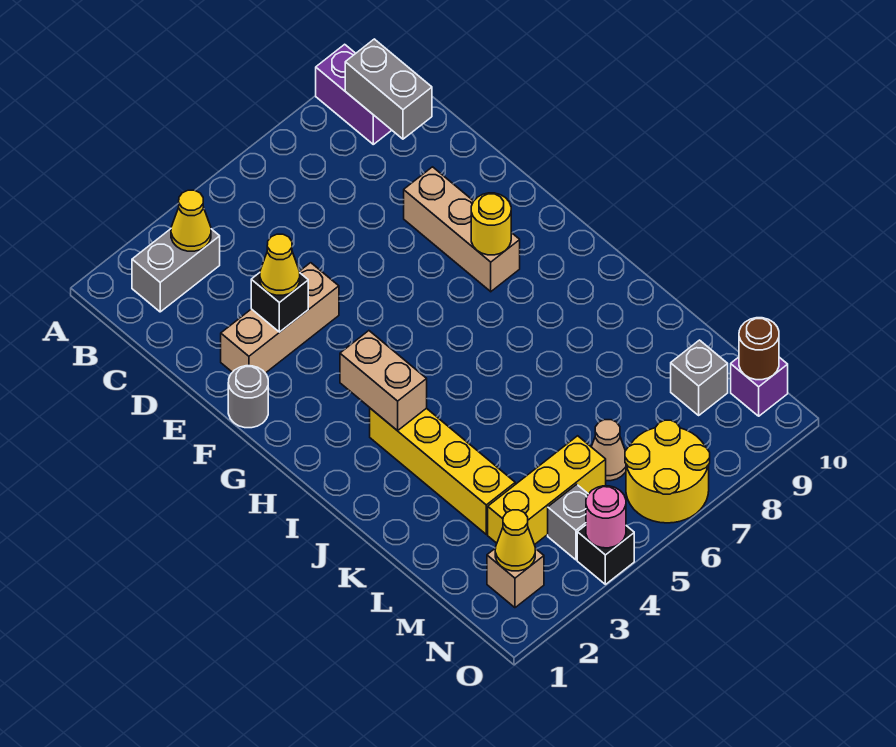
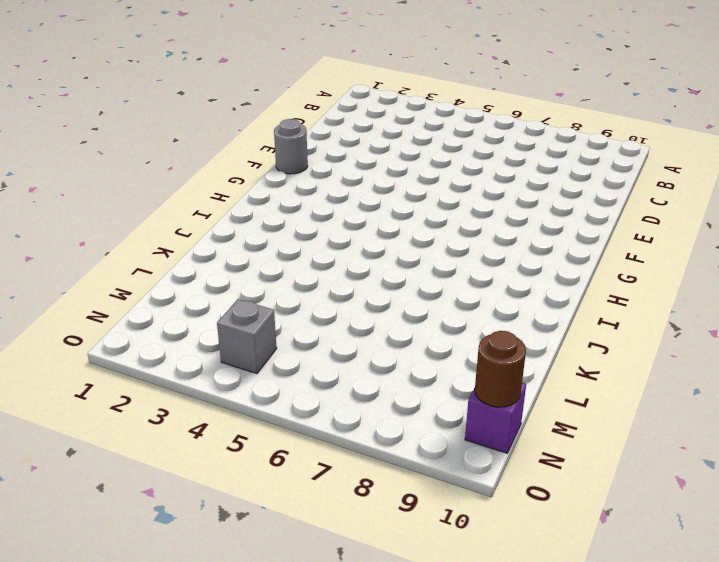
none -> purple 1x2 brick [316,44,392,144]
none -> grey 1x2 brick [132,229,220,312]
none -> tan 1x3 brick [221,263,339,373]

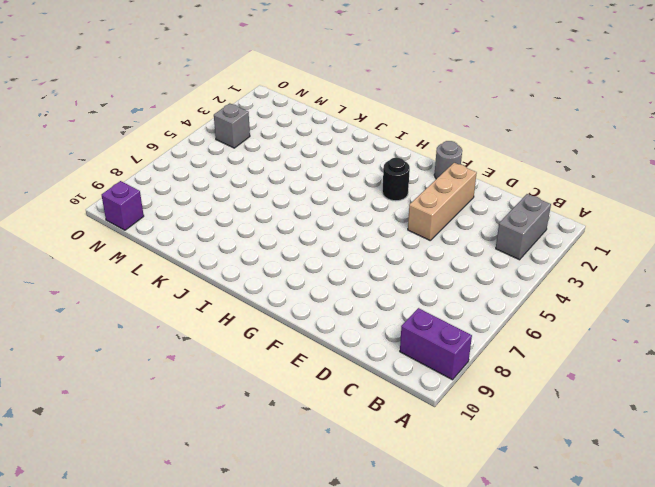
black 1x1 round brick [382,158,410,201] -> none
none -> tan 1x3 brick [404,167,520,292]
none -> yellow 1x4 brick [370,408,515,534]
none -> yellow 1x3 brick [488,436,606,545]

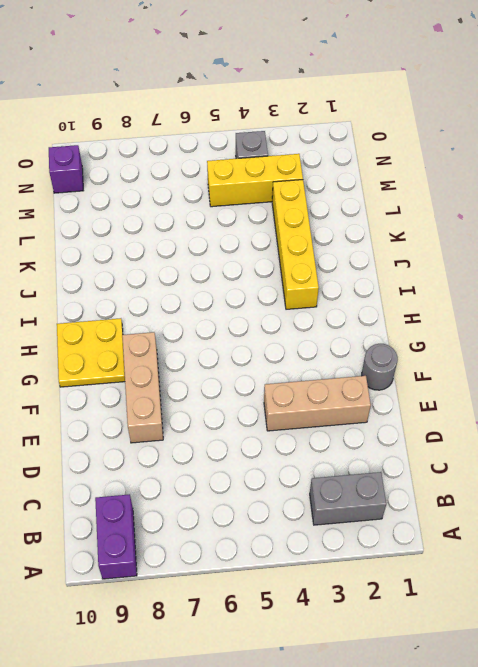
yellow 2x2 plate [57,318,125,387] -> none
none -> tan 1x1 cone [592,420,626,481]
none -> grey 1x1 brick [671,340,728,415]
none -> tan 1x1 brick [487,548,544,608]

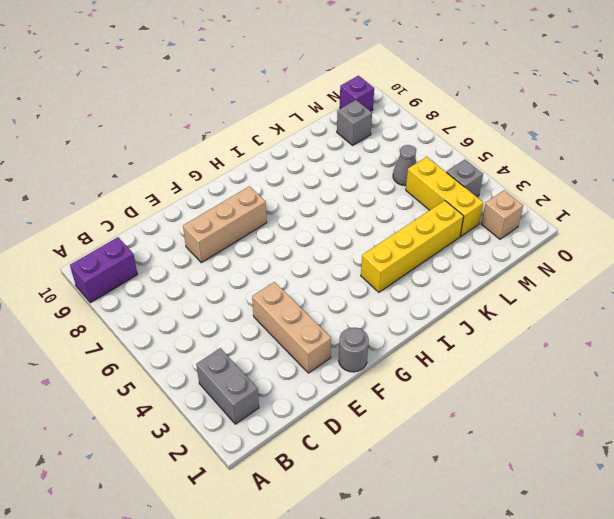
grey 1x1 cone [393,145,416,186] -> tan 1x1 cone [592,420,626,481]
none -> yellow 2x2 round brick [625,420,710,523]
none -> black 1x1 brick [577,525,634,584]
none -> yellow 1x1 cone [171,190,211,251]

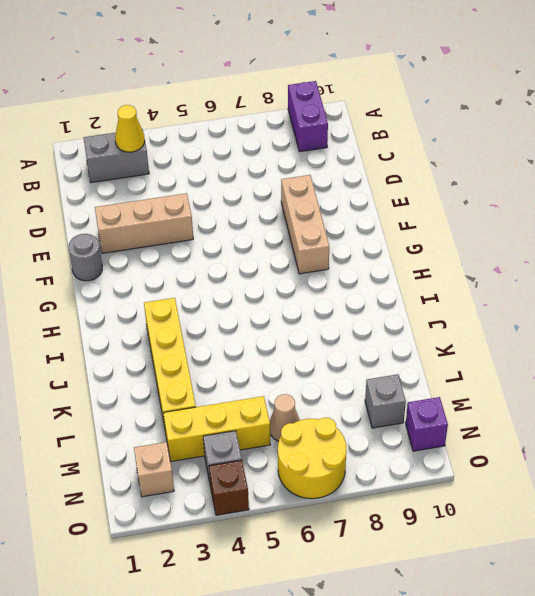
brown 1x1 brick [209,460,249,515] -> black 1x1 brick [577,525,634,584]
none -> grey 1x2 brick [345,39,432,139]
none -> black 1x1 brick [251,273,308,332]
none -> yellow 1x1 round brick [471,193,511,255]

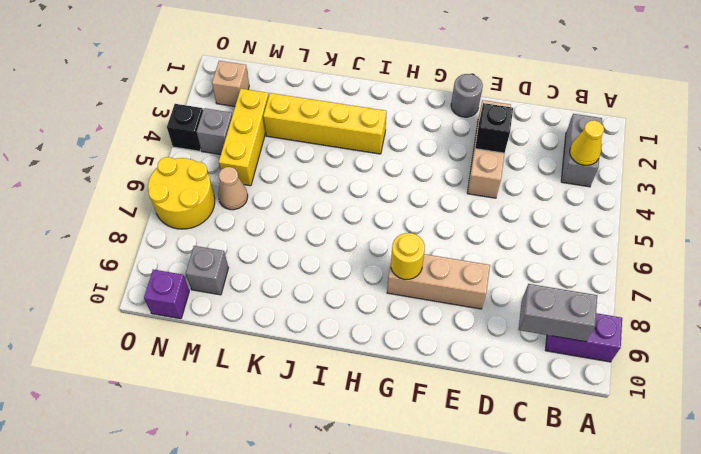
none -> tan 1x2 brick [340,331,427,431]
none -> yellow 1x1 cone [495,510,535,571]
none -> brown 1x1 round brick [739,318,779,380]

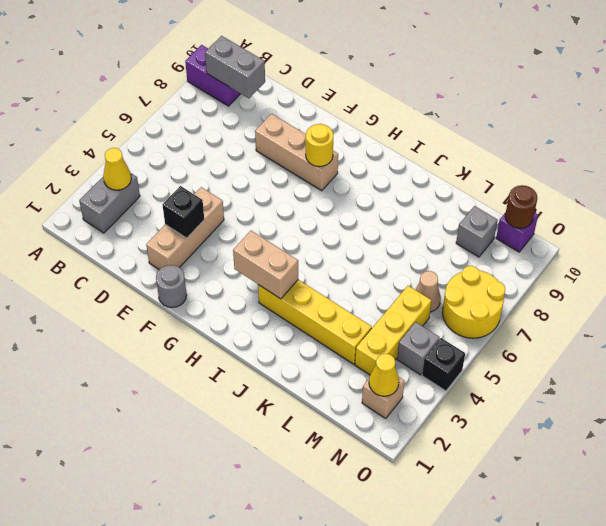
none -> pink 1x1 round brick [586,486,626,548]
none -> yellow 1x1 cone [260,234,300,295]

